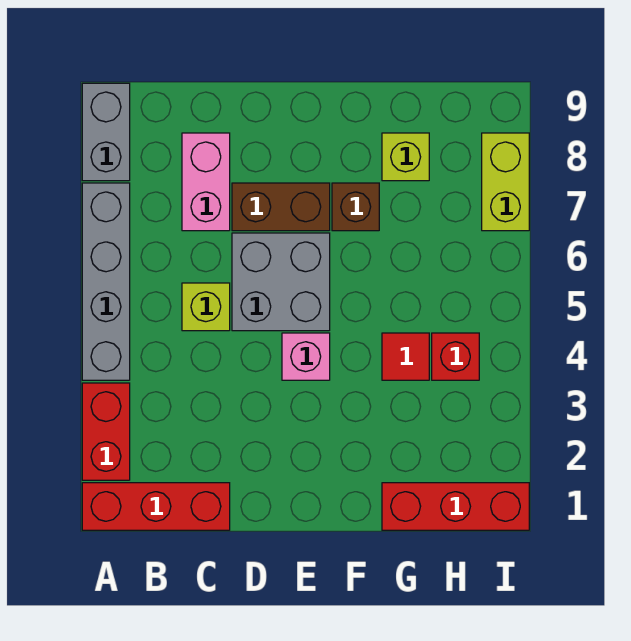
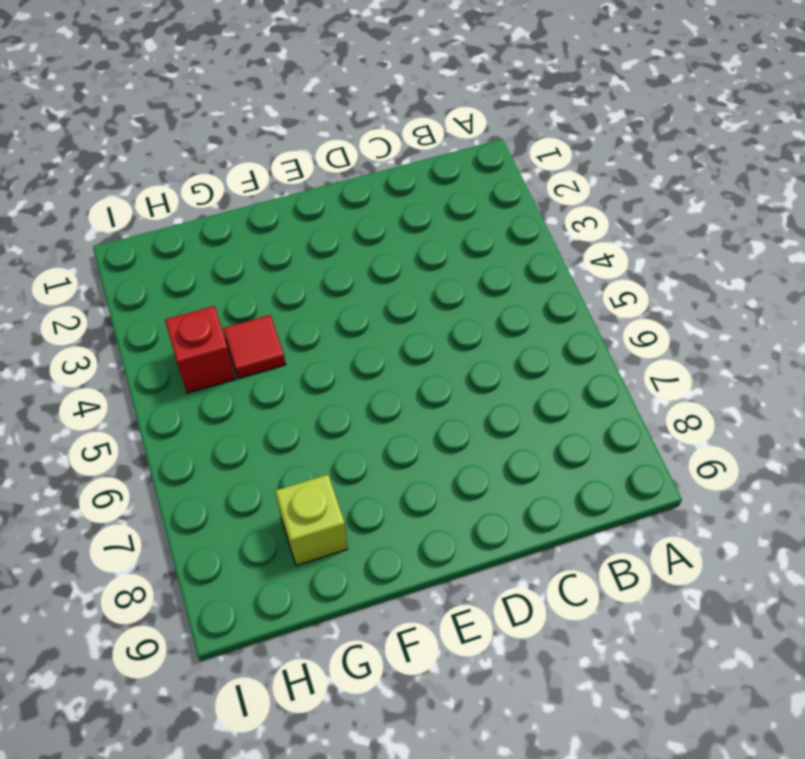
none -> red 1x3 brick [82,483,230,530]
none -> red 1x2 brick [82,383,130,480]
none -> grey 1x4 brick [82,183,130,380]

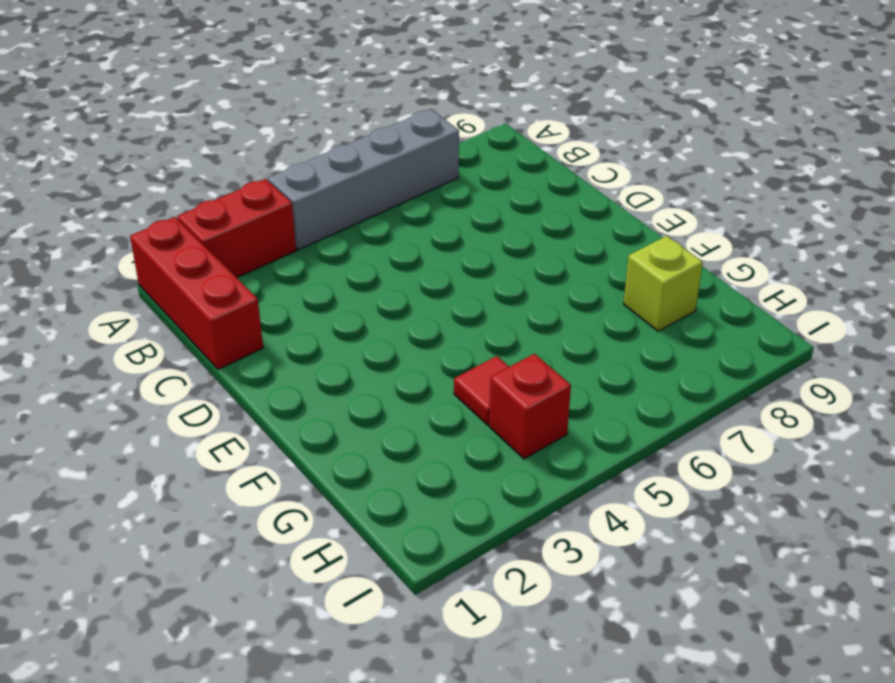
none -> grey 1x2 brick [82,83,130,181]
none -> lime 1x1 brick [182,283,230,331]
none -> pink 1x2 brick [182,133,230,231]

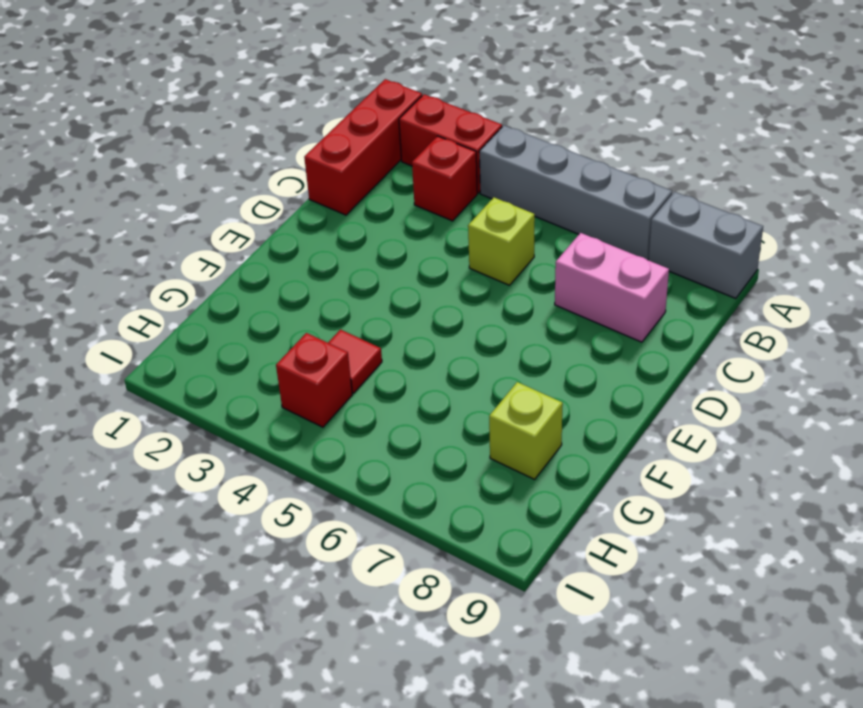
red 1x1 brick [412,136,477,221] -> none
none -> grey 2x2 brick [232,233,330,331]
none -> brown 1x2 brick [232,183,330,231]
none -> pink 1x1 brick [282,333,330,380]

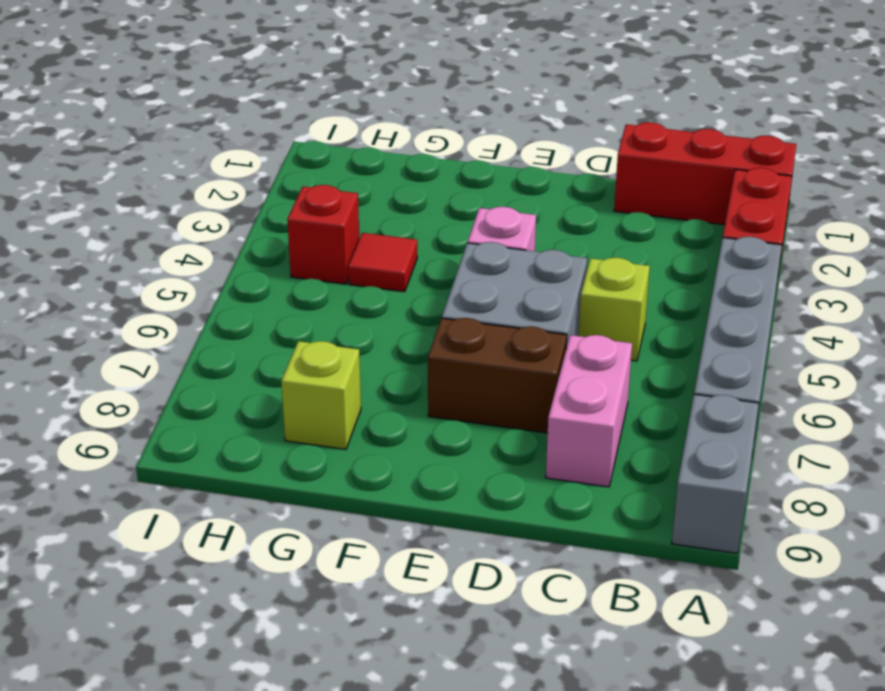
none -> brown 1x1 brick [332,183,379,231]
none -> red 1x3 brick [382,483,529,530]
none -> lime 1x2 brick [482,133,529,231]

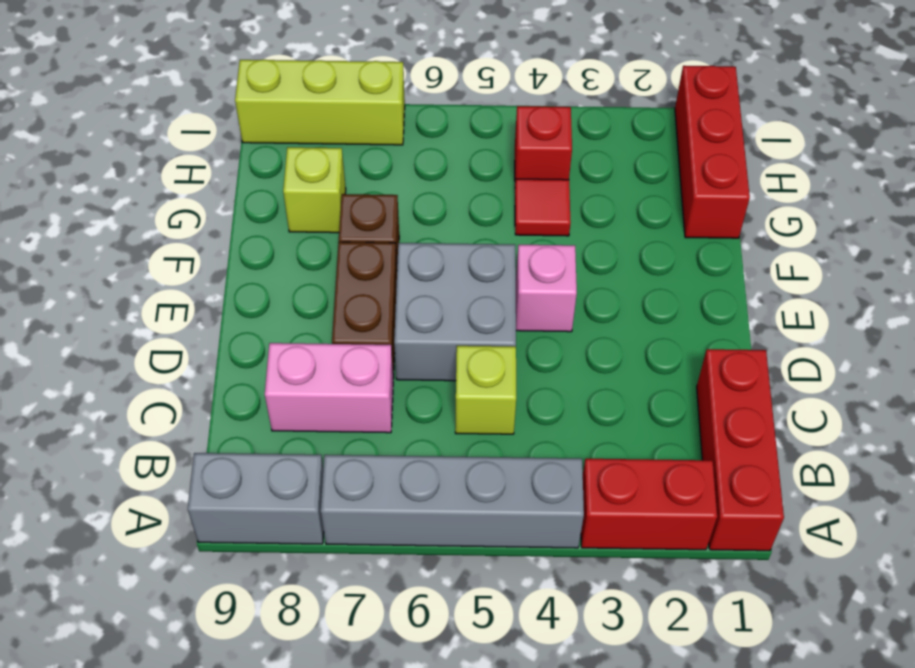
lime 1x3 brick [235,59,405,145] -> lime 1x2 brick [482,133,529,231]

